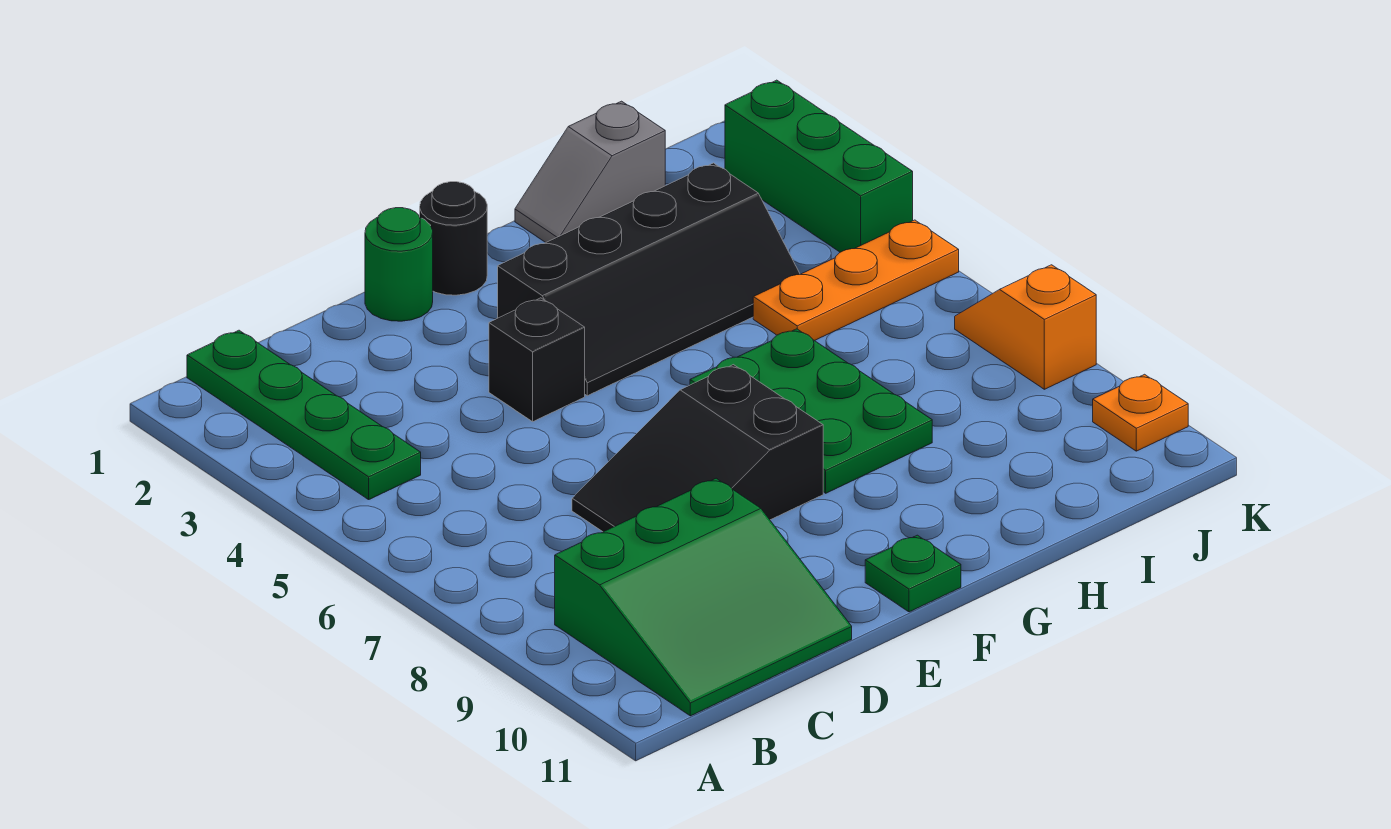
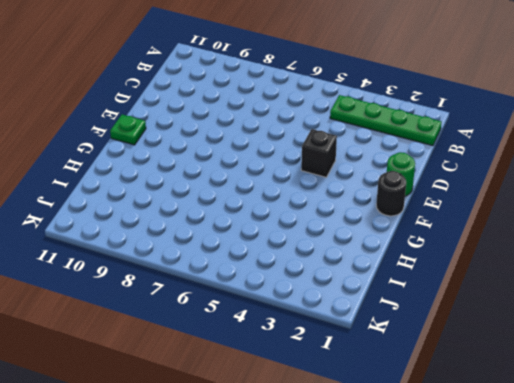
none -> green 3x3 slope [555,478,852,716]
none -> black 2x3 slope [572,365,823,532]
none -> black 2x4 slope [498,163,800,396]

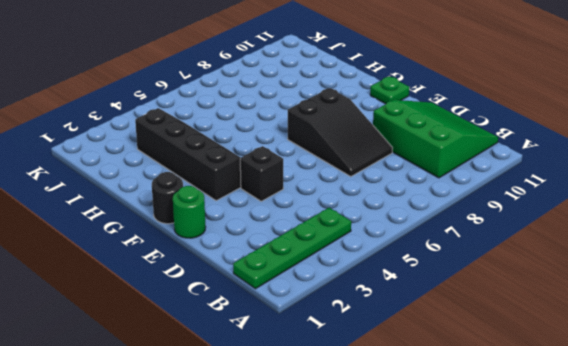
none -> green 2x3 plate [690,329,932,493]
none -> grey 1x2 slope [515,101,665,242]
none -> orange 1x3 plate [753,220,959,341]

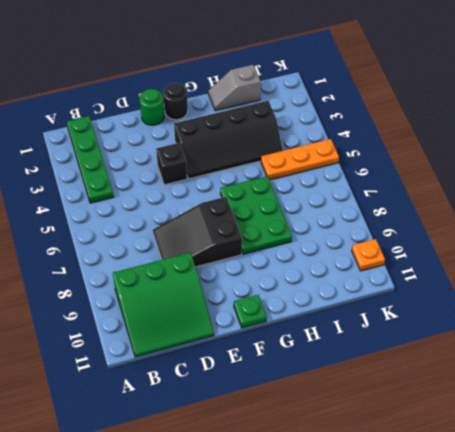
none -> green 1x3 brick [725,80,913,252]
none -> orange 1x2 slope [955,265,1096,389]

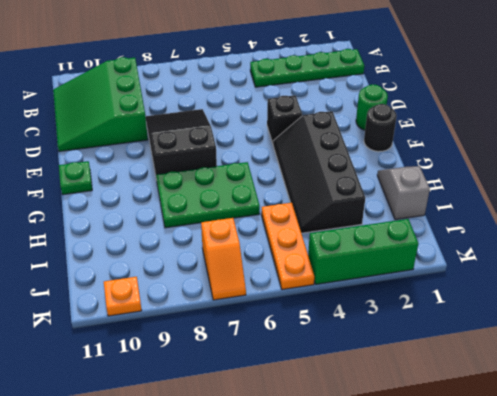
orange 1x2 slope [201,218,246,300] -> orange 1x2 slope turned to [955,265,1096,389]

